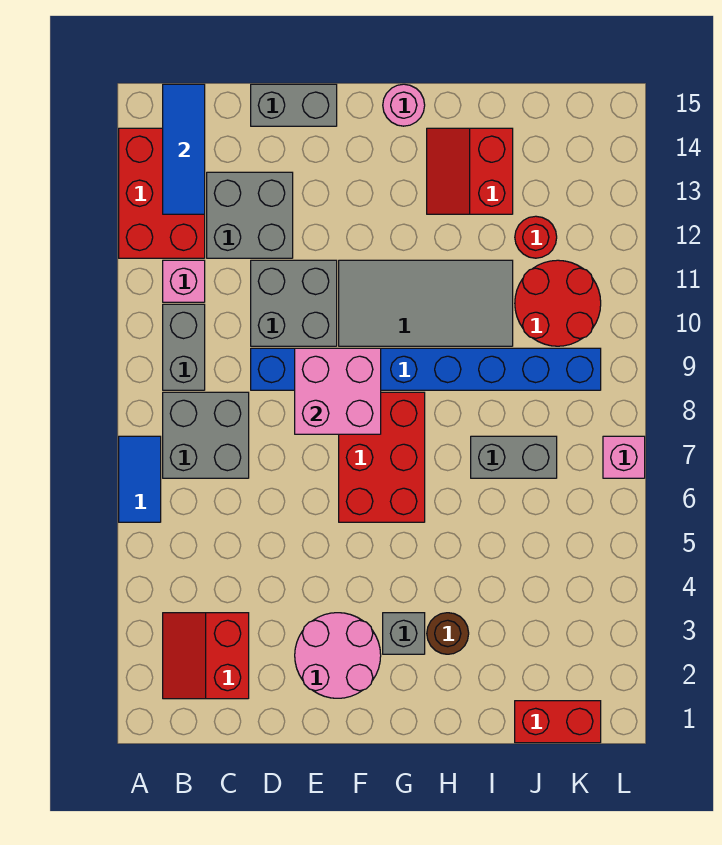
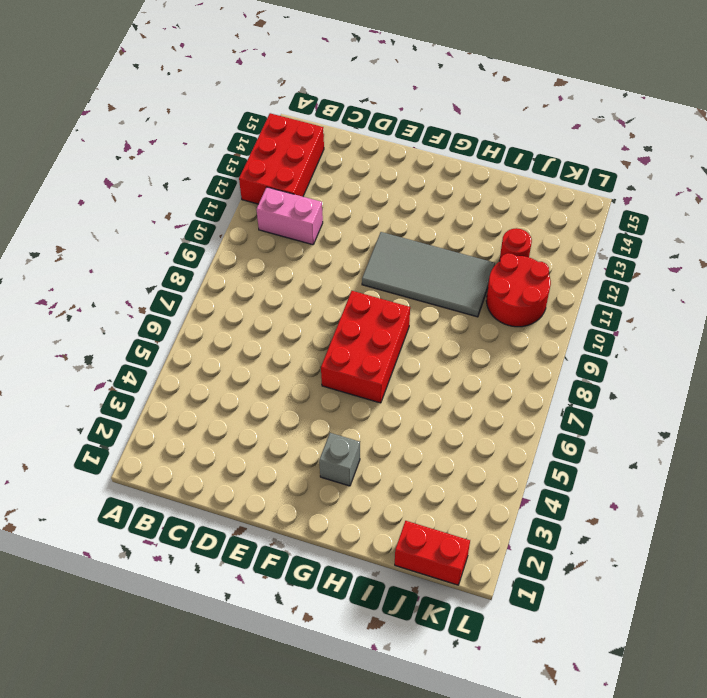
pink 1x2 brick [256,187,323,245] -> pink 1x1 brick [163,260,205,302]
none -> blue 1x2 tile [119,436,161,522]
none -> red 2x2 slope [163,613,249,699]
none -> grey 2x2 brick [163,392,249,478]

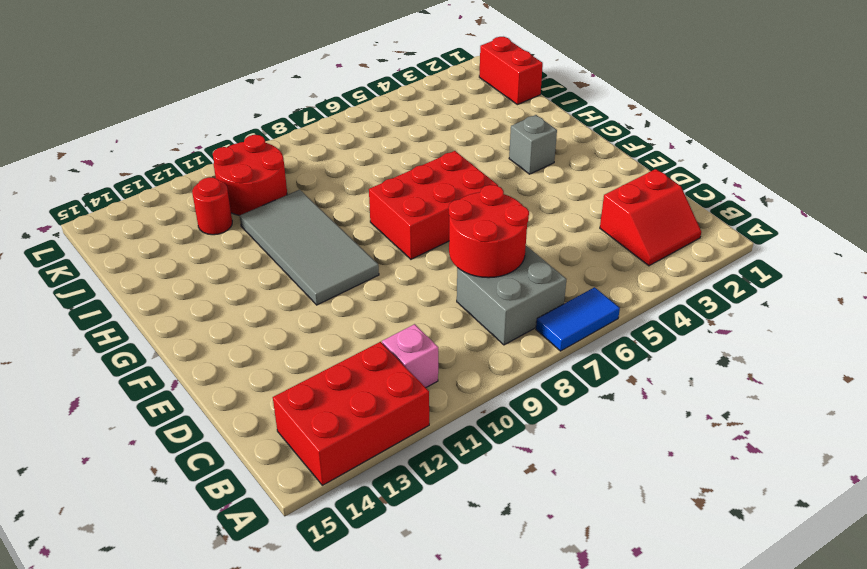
red 2x2 round brick [449,185,529,278] -> none
none -> grey 1x2 brick [163,304,205,390]
none -> grey 2x2 brick [207,172,293,258]
none -> blue 1x8 brick [251,348,601,390]

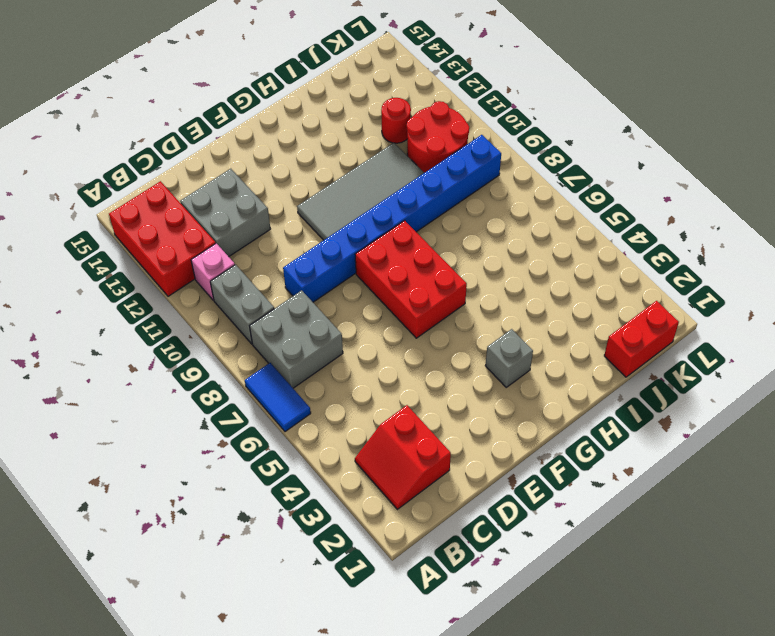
none -> grey 2x2 brick [251,260,337,346]
none -> grey 1x2 brick [251,84,337,126]
none -> pink 2x2 round brick [295,613,381,698]

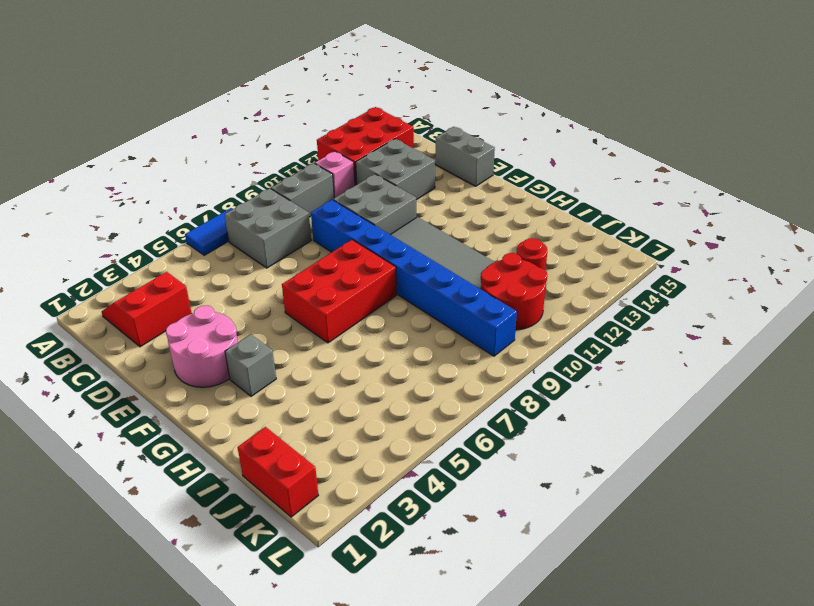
none -> pink 1x1 round brick [383,84,425,126]
none -> brown 1x1 round brick [427,613,469,654]
none -> red 2x2 slope [427,128,513,214]

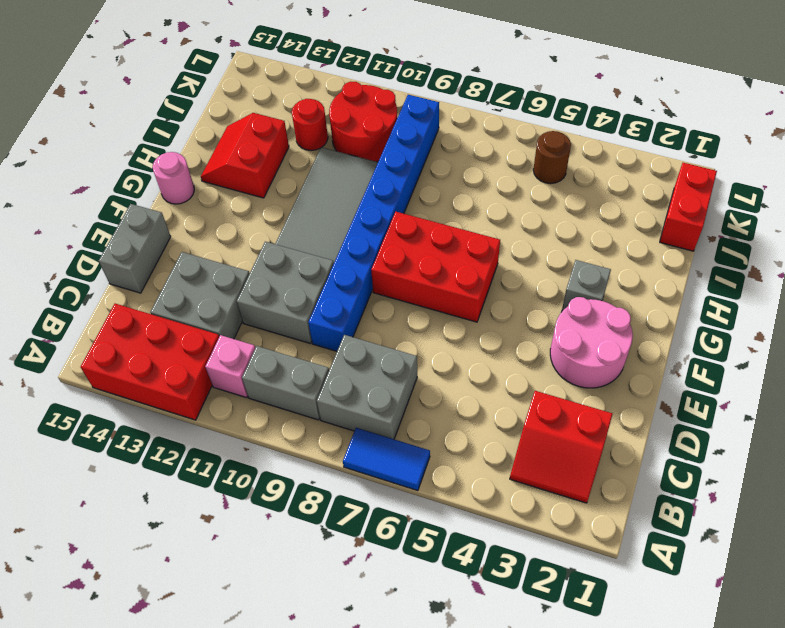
red 2x2 slope [201,113,289,198] -> red 2x2 slope turned to [427,128,513,214]
brown 1x1 round brick [533,131,571,184] -> brown 1x1 round brick moved to [427,613,469,654]
none -> grey 1x2 brick [471,436,557,478]
none -> pink 1x1 brick [603,436,645,478]
none -> blue 1x3 tile [163,84,205,214]

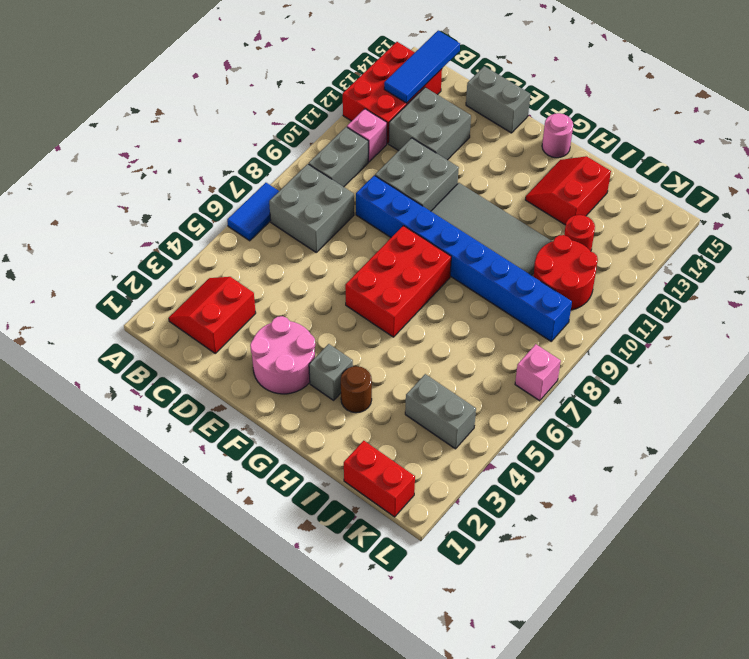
grey 1x2 brick [405,374,476,449] -> grey 1x2 brick moved to [471,436,557,478]
none -> pink 2x2 brick [295,348,381,434]

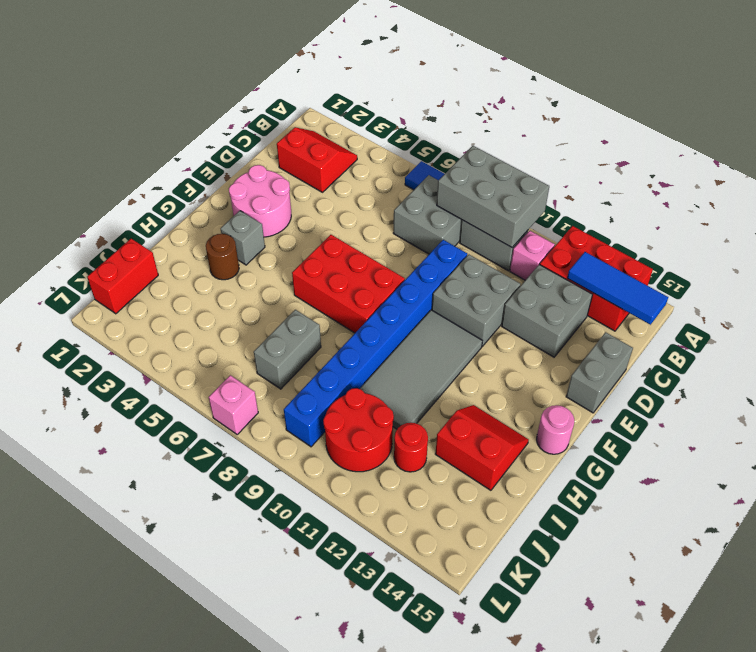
grey 2x3 brick [437,146,549,247] -> none
none -> pink 2x2 brick [295,348,381,434]

